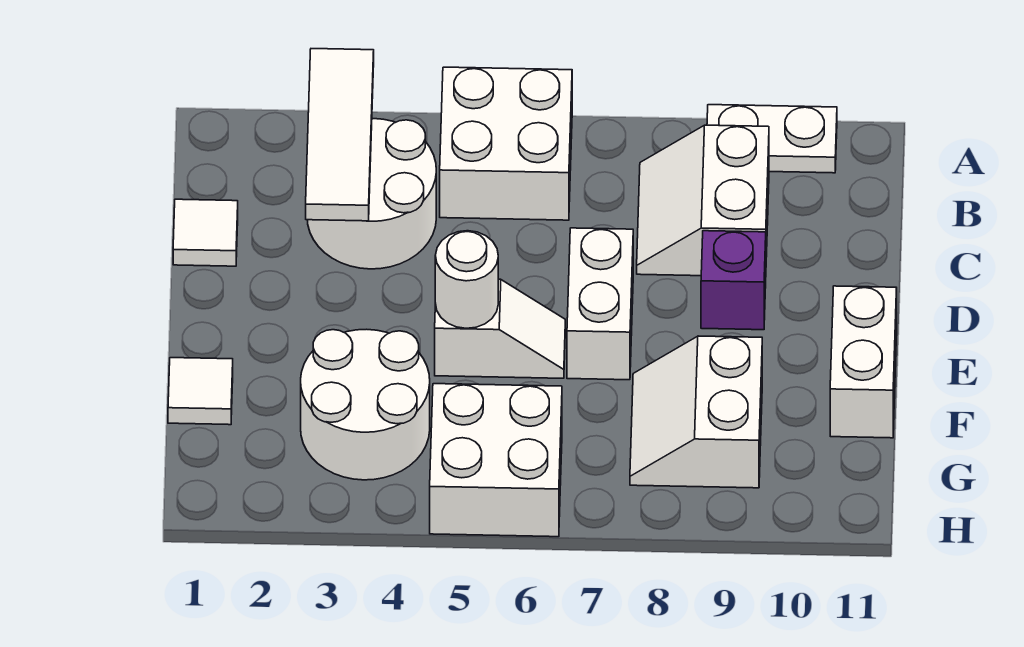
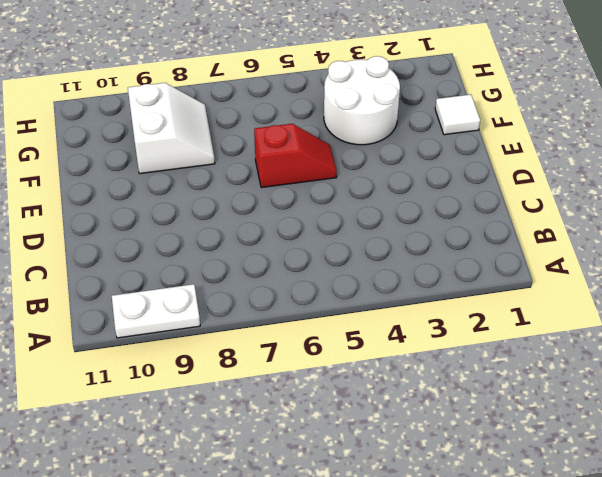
red 1x2 slope [254,124,337,188] -> white 1x2 slope [435,279,565,378]
none -> white 2x2 brick [440,67,572,220]
none -> white 2x2 round brick [308,119,436,269]
none -> white 2x2 slope [637,125,769,276]

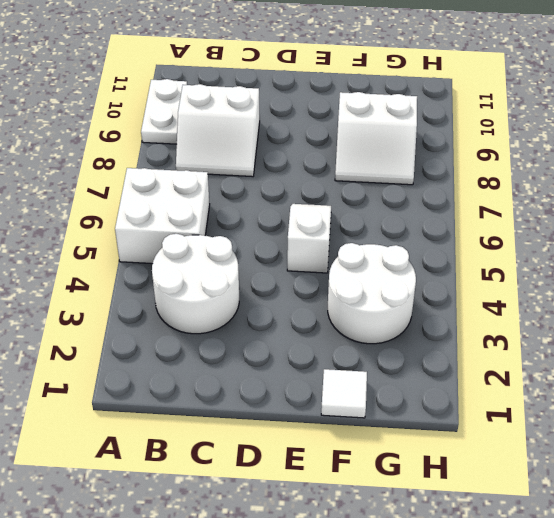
none -> white 1x1 tile [173,199,238,266]
none -> white 1x2 brick [567,228,633,380]
none -> purple 1x1 brick [701,231,766,330]

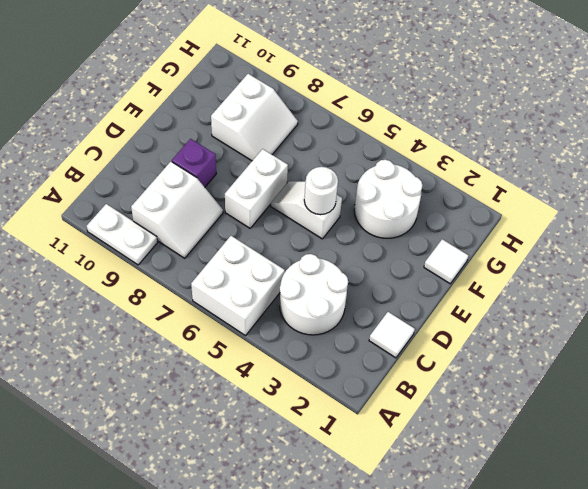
none -> white 1x2 brick [830,286,897,438]
none -> white 2x2 brick [430,384,562,537]
none -> white 1x3 tile [306,49,374,221]

